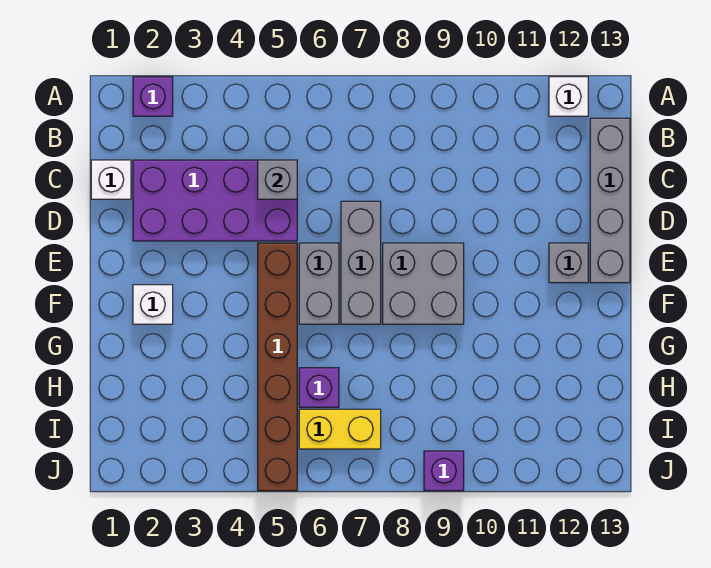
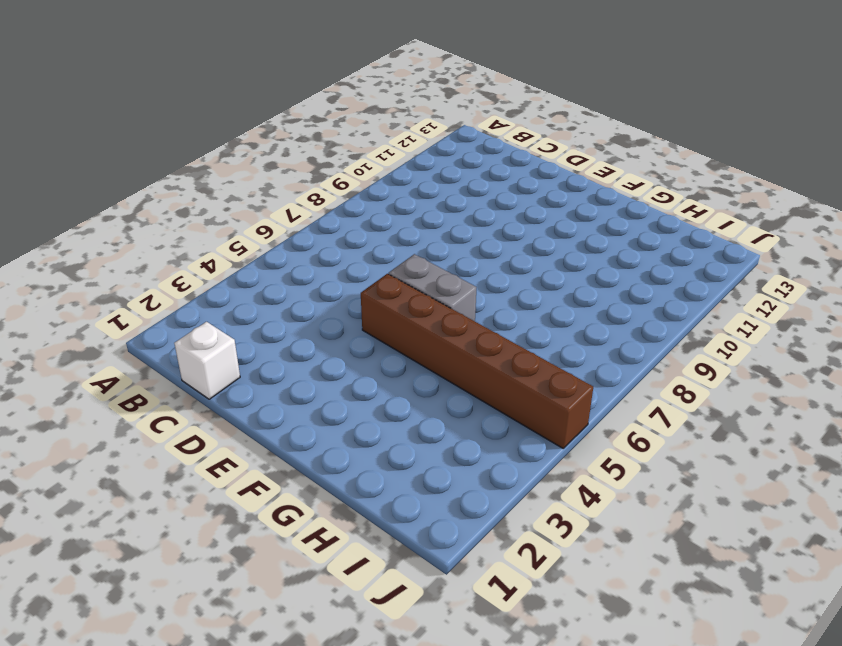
none -> purple 1x1 brick [133,77,173,116]
none -> white 1x1 brick [549,77,588,116]
none -> grey 1x4 brick [590,118,630,283]

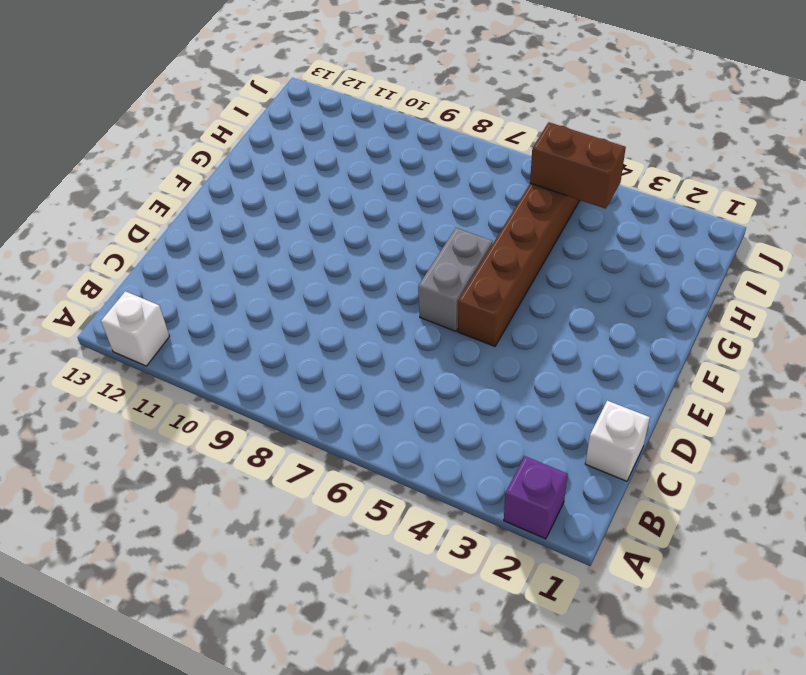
brown 1x2 brick [530,122,626,209] -> none
none -> grey 1x4 brick [590,118,630,283]
none -> purple 2x4 brick [133,160,297,241]
none -> grey 1x3 brick [341,201,381,324]

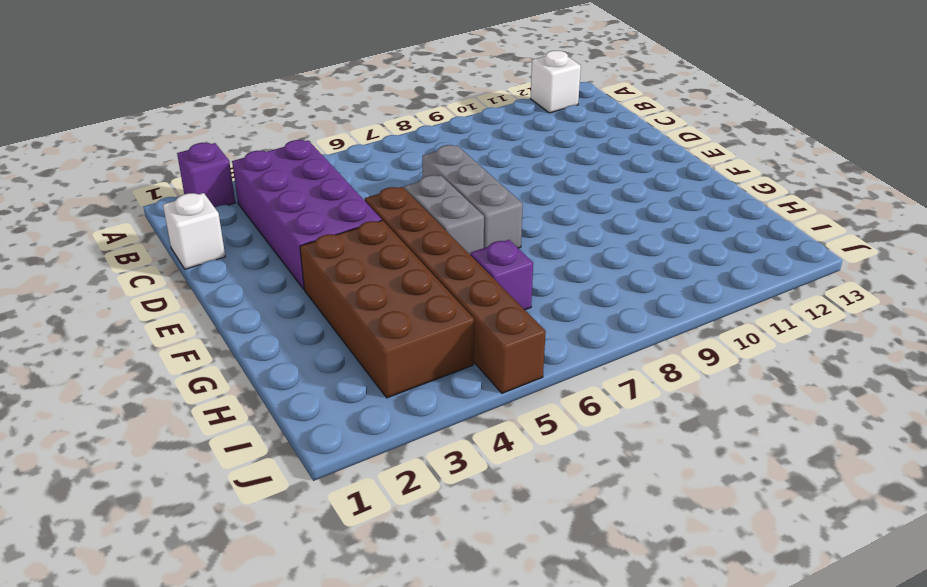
purple 2x4 brick [232,140,382,289] -> purple 2x4 brick turned to [133,160,297,241]
brown 2x4 brick [300,220,474,398] -> none
none -> grey 1x4 brick [590,118,630,283]
none -> grey 2x2 brick [383,243,464,324]
none -> grey 1x1 brick [549,243,588,283]

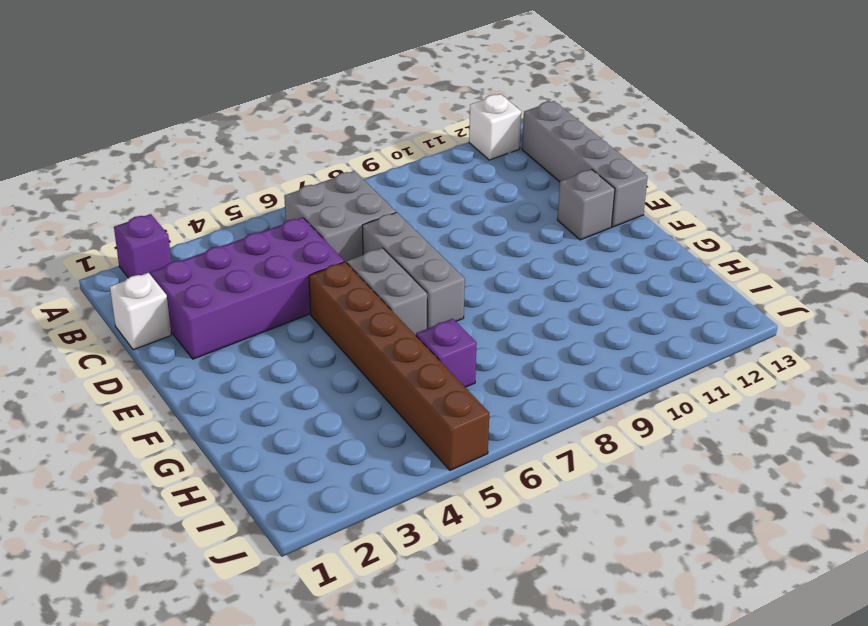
grey 2x2 brick [284,171,396,263] -> grey 2x2 brick moved to [383,243,464,324]
none -> white 1x1 brick [133,285,173,324]
none -> yellow 1x2 brick [299,409,381,449]
none -> purple 1x1 brick [424,451,464,491]

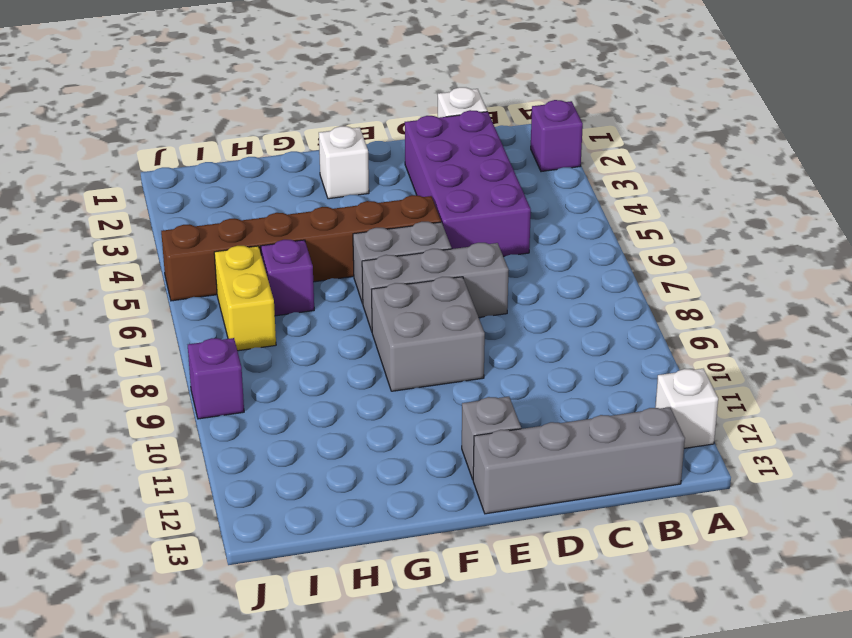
none -> grey 1x1 brick [258,160,297,199]

